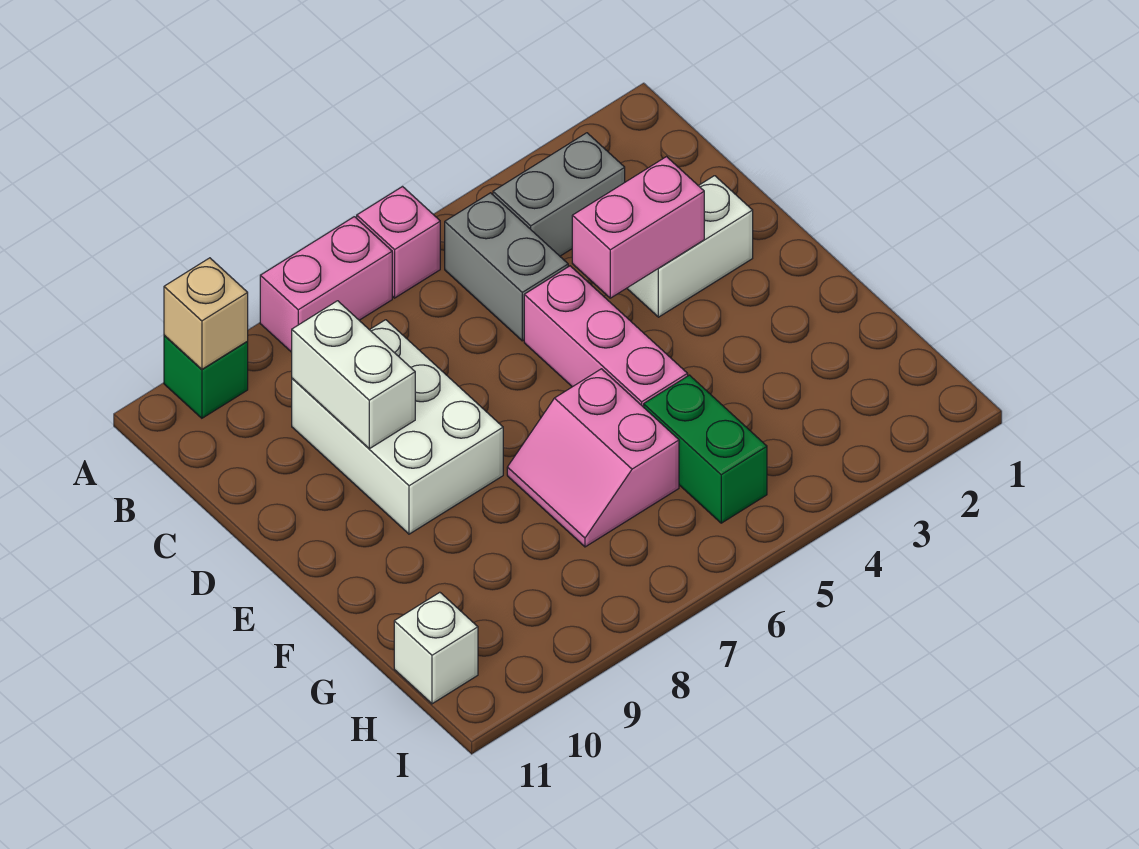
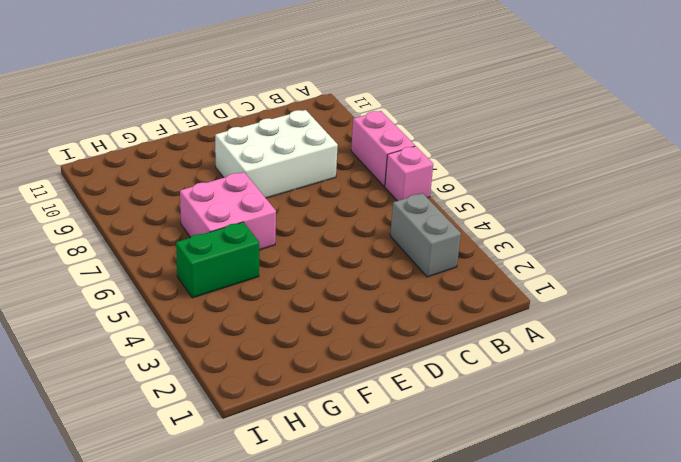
pink 2x2 brick [180,172,276,250] -> pink 2x2 slope [507,369,679,547]
none -> green 1x1 brick [164,335,248,418]
none -> grey 1x2 brick [445,193,568,341]
none -> white 1x2 brick [627,176,753,317]

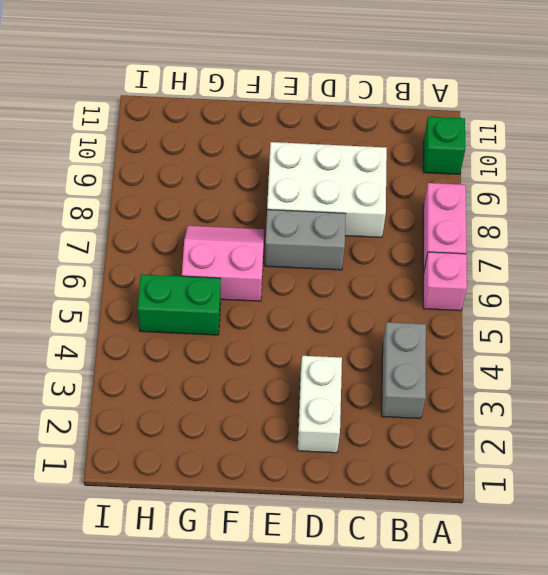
grey 1x2 brick [265,210,346,270] -> grey 1x2 brick moved to [445,193,568,341]
none -> pink 1x3 brick [524,266,688,407]
none -> white 1x1 brick [394,592,478,704]
none -> tan 1x1 brick [164,258,248,369]

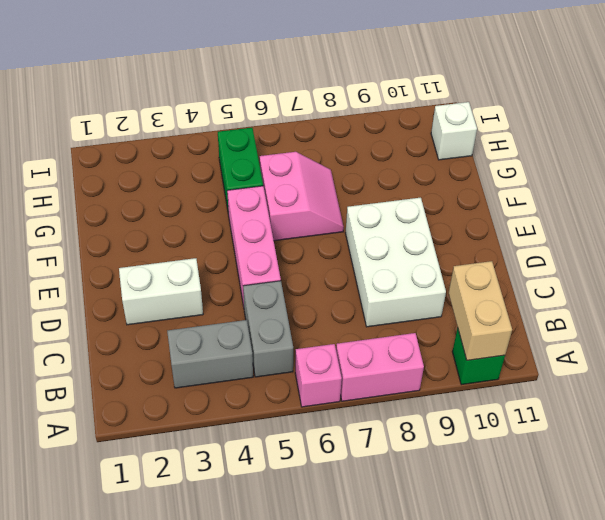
tan 1x2 brick [449,261,512,360] -> tan 1x1 brick [164,258,248,369]
none -> white 1x2 brick [292,301,415,449]
none -> pink 1x2 brick [572,157,704,298]

